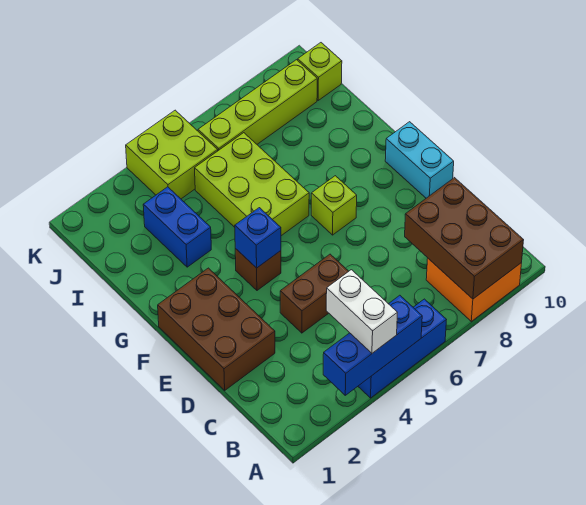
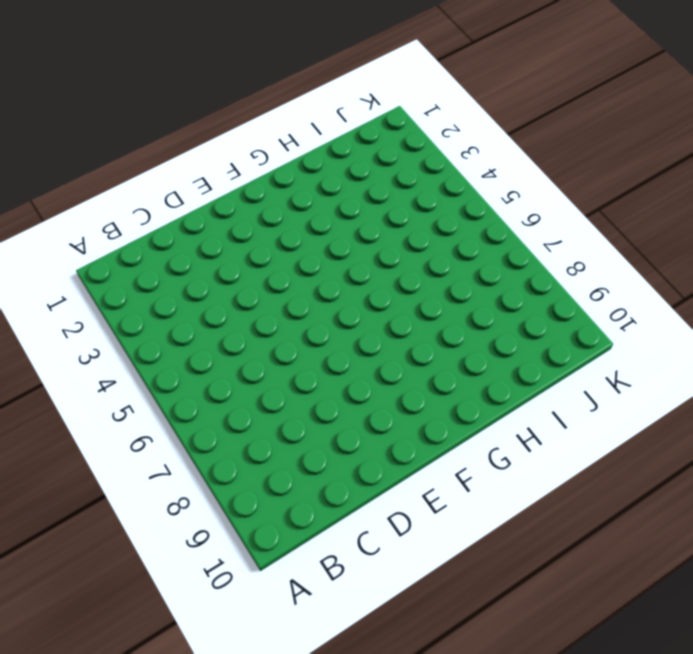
none -> blue 1x3 brick [358,299,446,398]
none -> orange 2x2 brick [426,259,522,321]
none -> brown 2x3 brick [158,268,275,390]

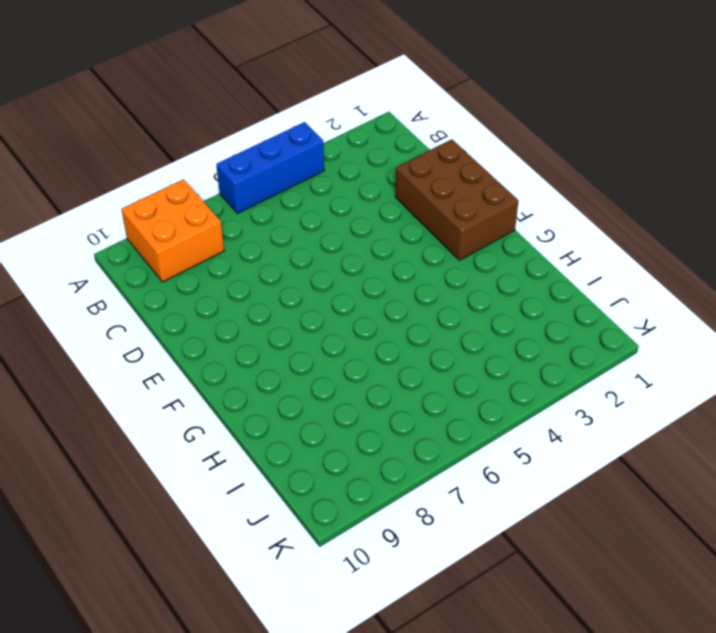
none -> brown 1x2 brick [280,254,349,333]
none -> cyan 1x2 brick [385,122,454,198]
none -> brown 1x1 brick [235,248,281,290]

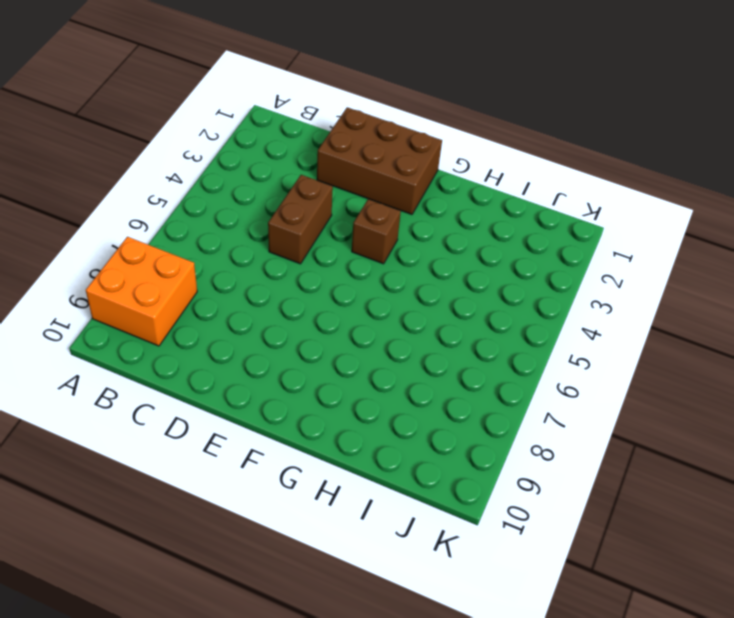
none -> blue 1x3 brick [358,299,446,398]
none -> cyan 1x2 brick [385,122,454,198]
none -> lime 1x1 brick [311,176,357,235]

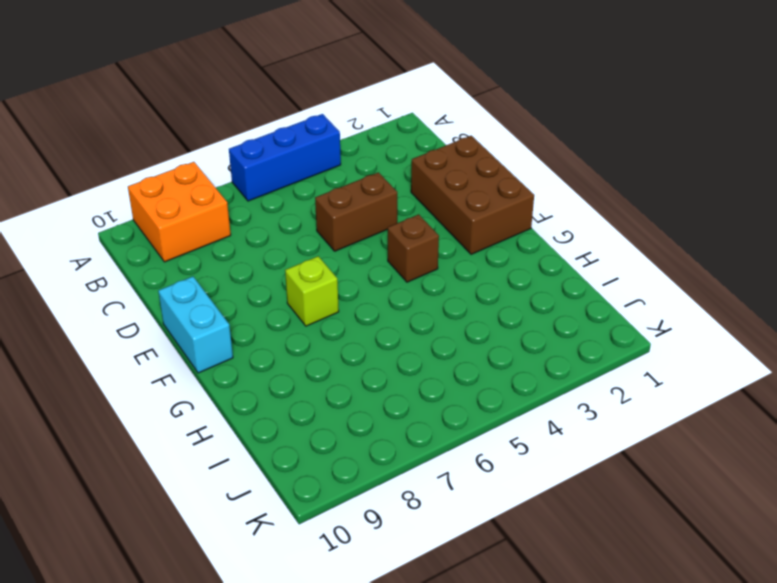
none -> lime 2x3 brick [195,133,309,236]
none -> blue 1x2 brick [143,187,211,267]
none -> lime 2x2 brick [126,110,218,199]

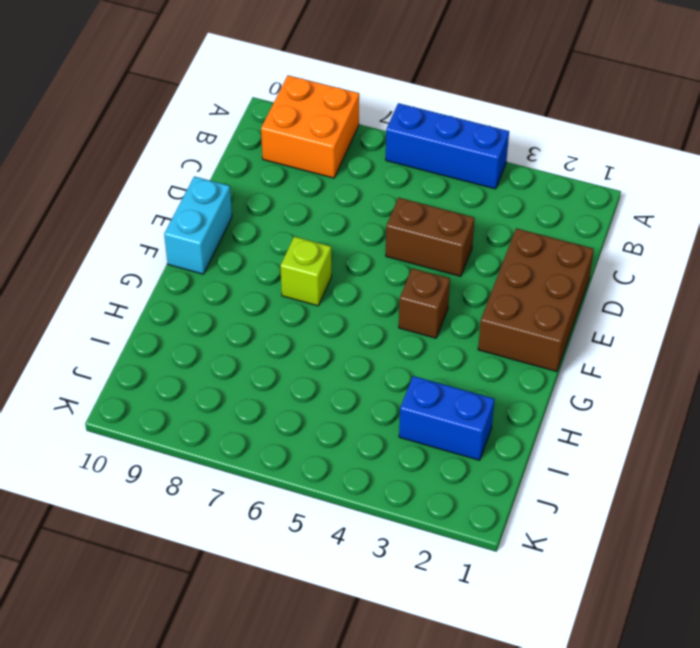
blue 1x2 brick [399,376,495,460] -> blue 1x2 brick turned to [143,187,211,267]
none -> lime 2x3 brick [195,133,309,236]
none -> lime 2x2 brick [126,110,218,199]
none -> lime 1x4 brick [198,60,317,151]

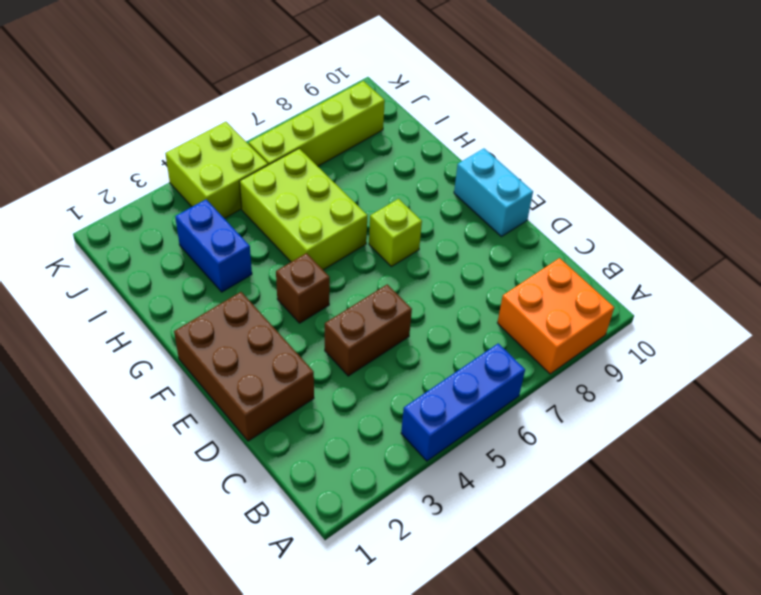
none -> lime 1x1 brick [298,43,342,100]
none -> blue 1x3 brick [323,295,422,395]
none -> brown 2x3 brick [405,178,524,299]

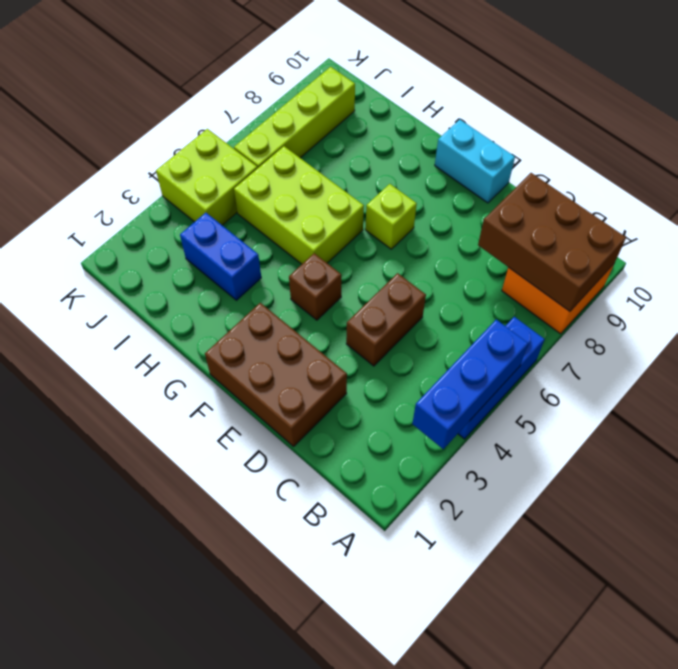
none -> lime 1x1 brick [298,43,342,100]
none -> blue 1x1 brick [235,208,281,268]
none -> white 1x2 brick [326,270,397,353]

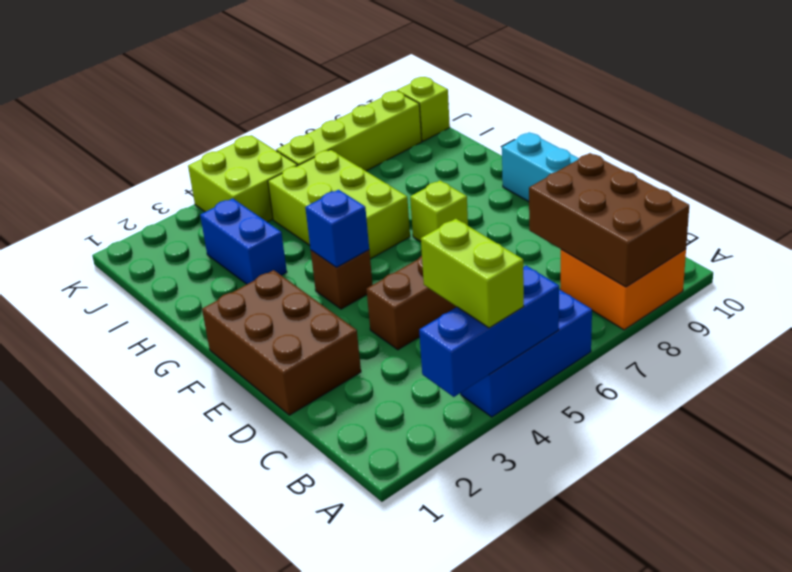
lime 1x2 brick [421,219,524,328] -> white 1x2 brick [326,270,397,353]

